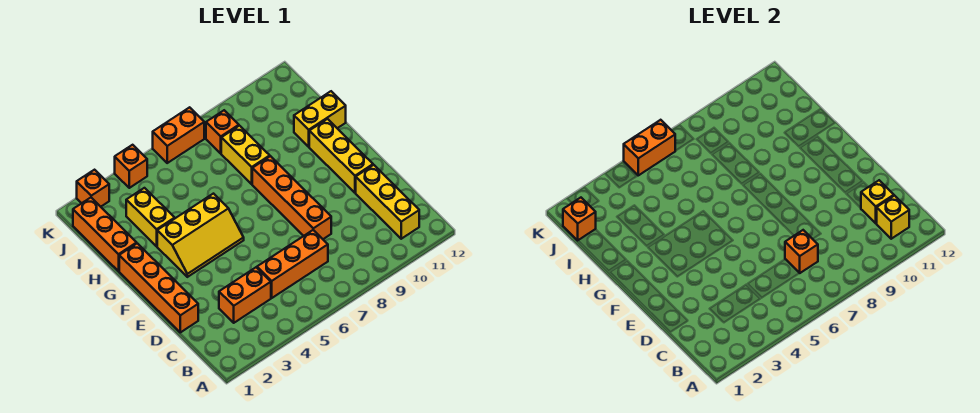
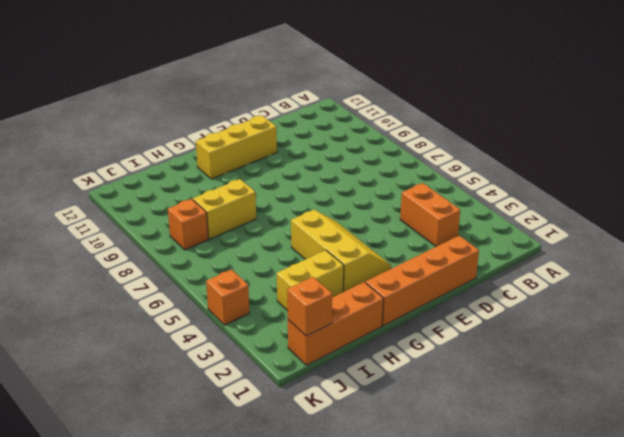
none -> yellow 1x3 brick [356,165,419,239]
none -> orange 1x3 brick [257,230,328,298]
none -> orange 1x4 brick [252,156,331,239]

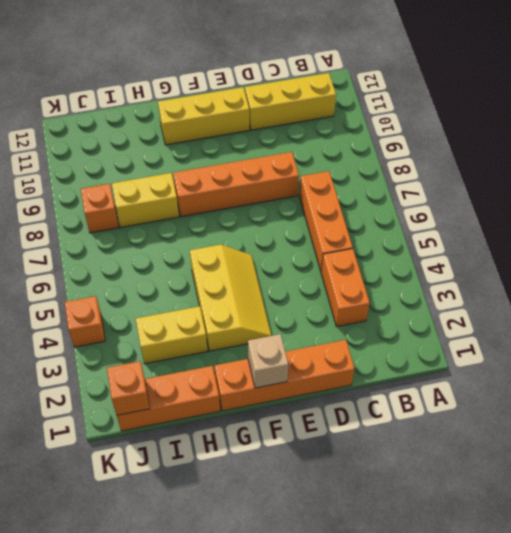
tan 1x1 brick [248,334,288,388] -> none
none -> yellow 1x2 brick [294,91,346,147]
none -> orange 1x1 brick [77,170,109,207]
none -> orange 1x2 brick [153,107,204,163]

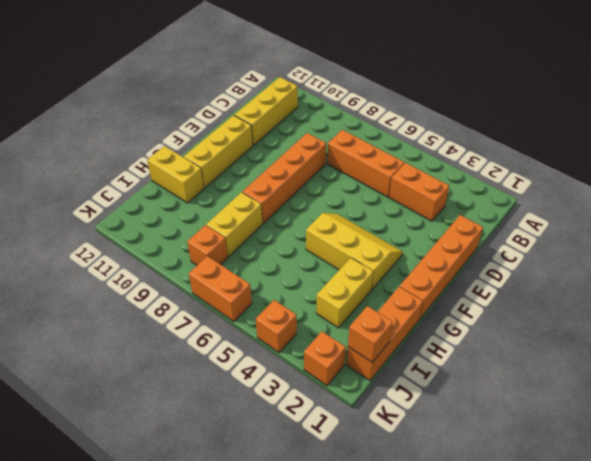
none -> yellow 1x1 brick [876,196,909,239]
none -> orange 1x1 brick [785,230,818,273]
none -> yellow 1x1 brick [861,180,894,223]

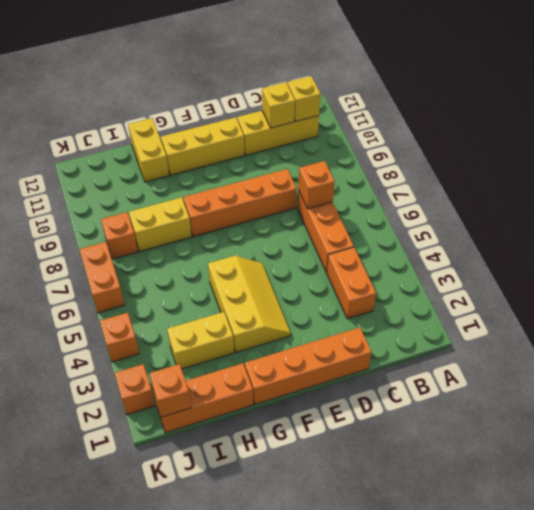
none -> orange 1x2 brick [624,120,675,175]

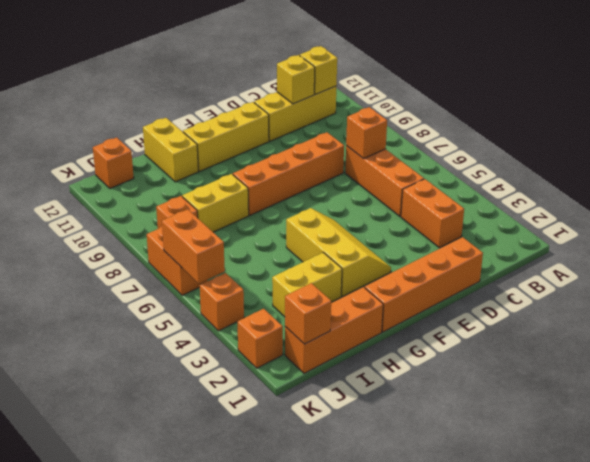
orange 1x1 brick [93,137,134,188] -> none

